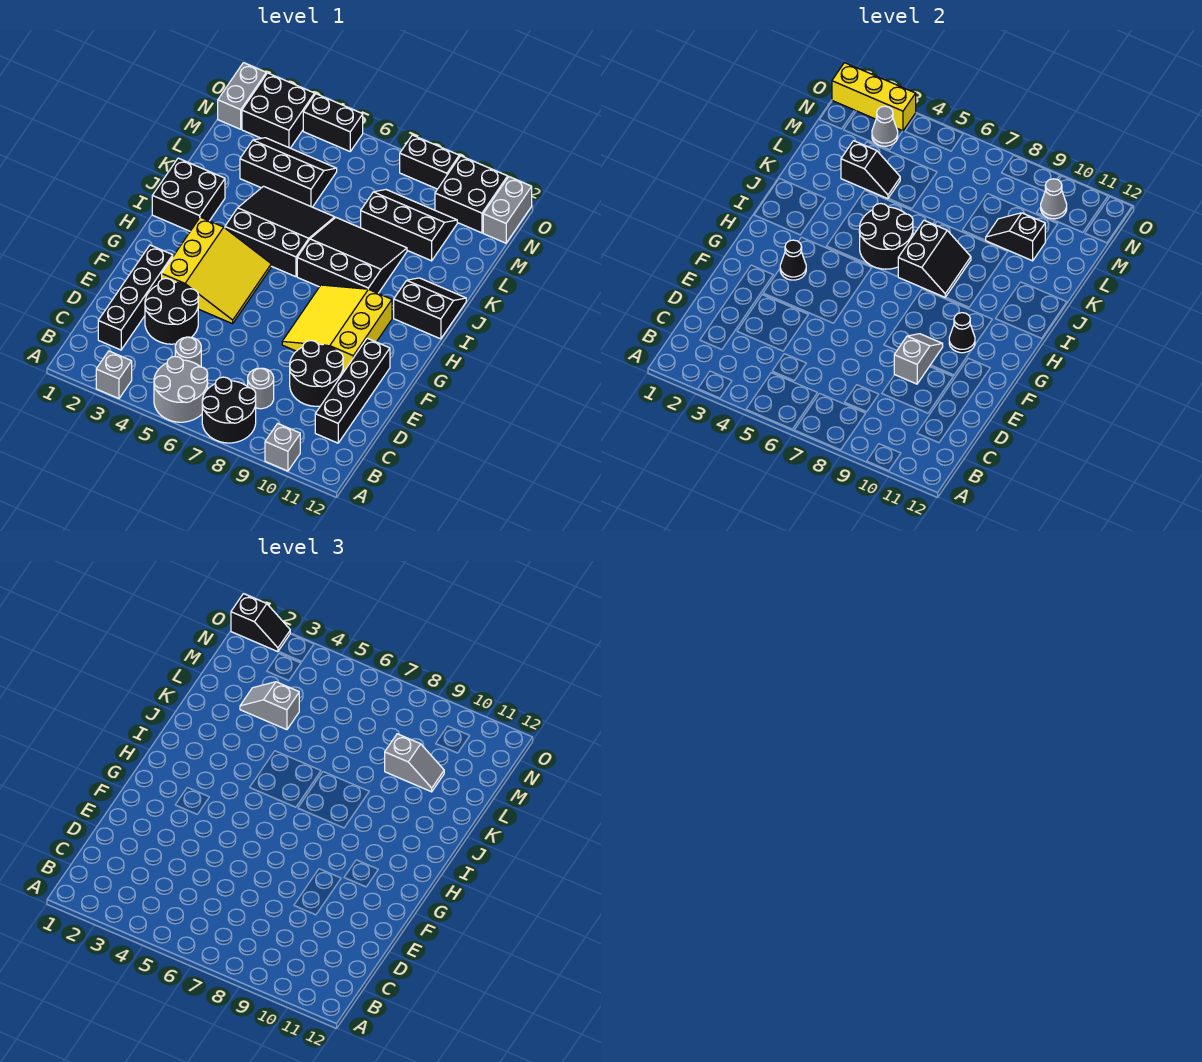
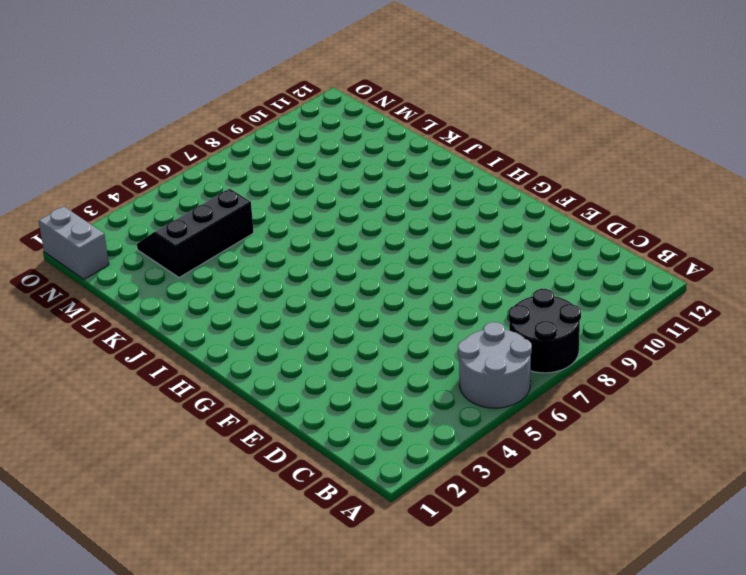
none -> grey 1x1 brick [96,351,132,399]
none -> grey 1x1 brick [265,424,300,471]
none -> black 1x4 brick [98,245,173,350]
none -> grey 1x1 round brick [175,337,201,367]

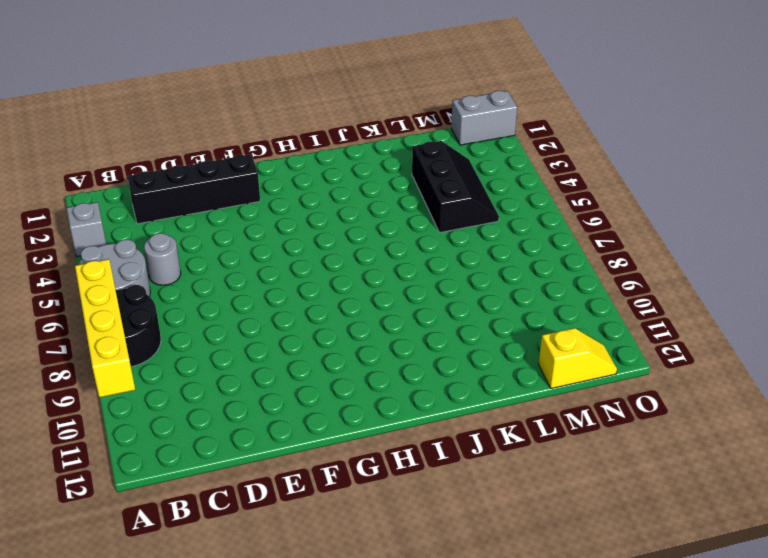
yellow 1x4 brick [75,259,135,398] -> none
yellow 1x2 slope [539,328,617,388] -> grey 1x2 brick [483,177,532,243]
none -> grey 1x1 brick [265,424,300,471]
none -> grey 1x1 round brick [248,368,274,409]
none -> black 1x4 brick [315,338,390,443]
none -> black 2x2 round brick [145,278,199,344]

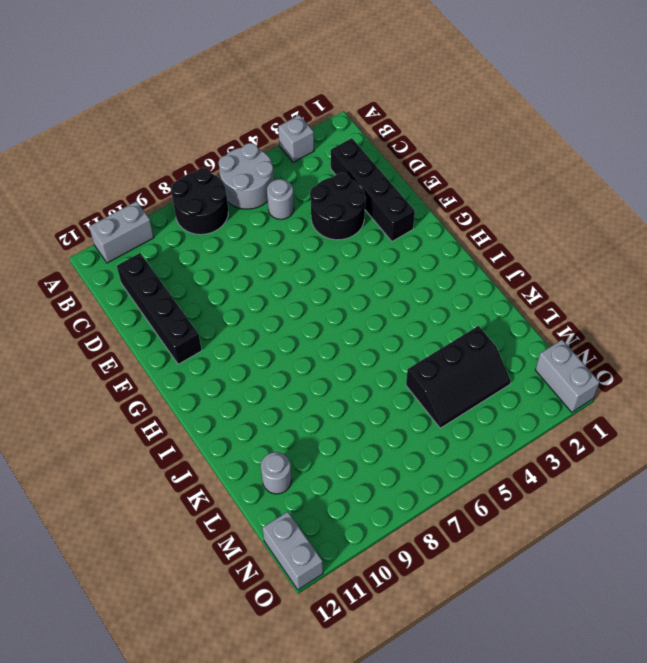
grey 1x2 brick [89,201,154,263] -> grey 1x1 brick [265,424,300,471]
grey 1x1 round brick [261,452,292,494] -> grey 1x1 round brick moved to [248,368,274,409]
none -> black 2x2 round brick [290,341,343,406]
none -> yellow 3x3 slope [162,217,271,324]
none -> yellow 3x3 slope [282,285,392,371]
none -> black 2x2 brick [152,158,225,231]

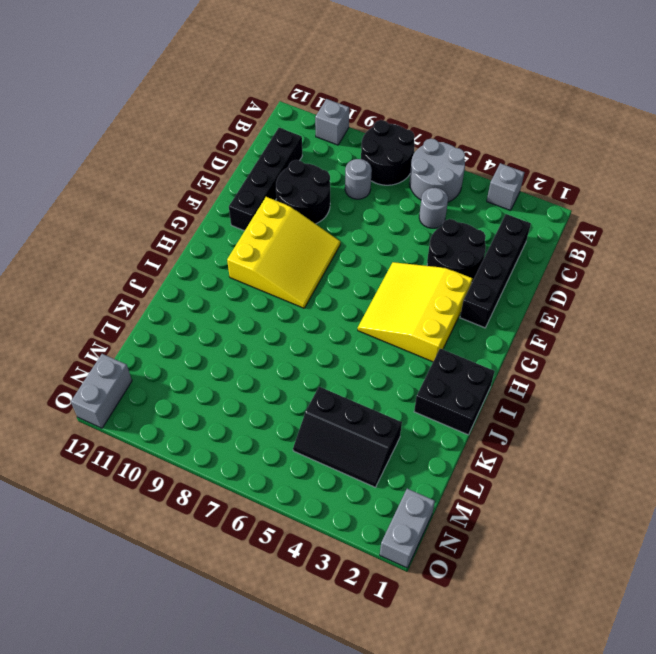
none -> black 3x3 slope [225,186,335,277]
none -> black 3x3 slope [297,218,407,293]
none -> black 2x2 slope [394,278,466,339]
none -> black 2x3 slope [361,190,457,261]

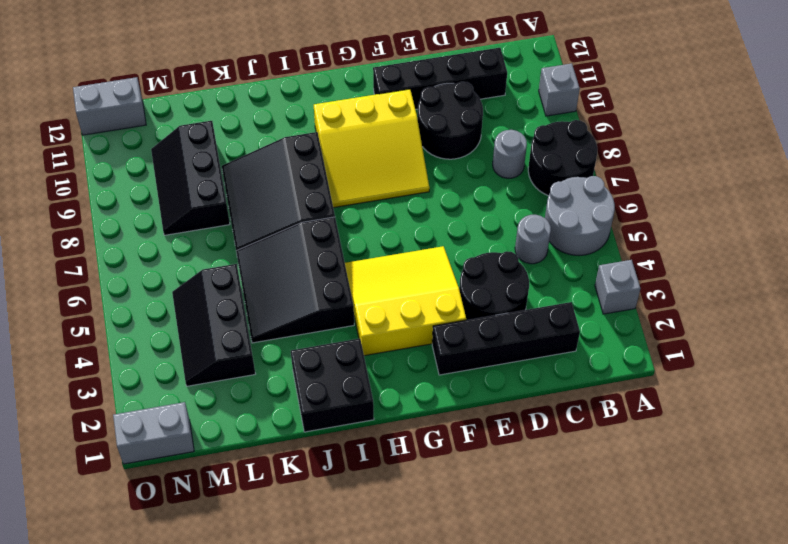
none -> black 2x2 slope [394,278,466,339]
none -> black 2x2 brick [242,73,315,148]
none -> black 2x2 brick [435,156,508,233]
none -> black 1x2 brick [303,94,363,151]

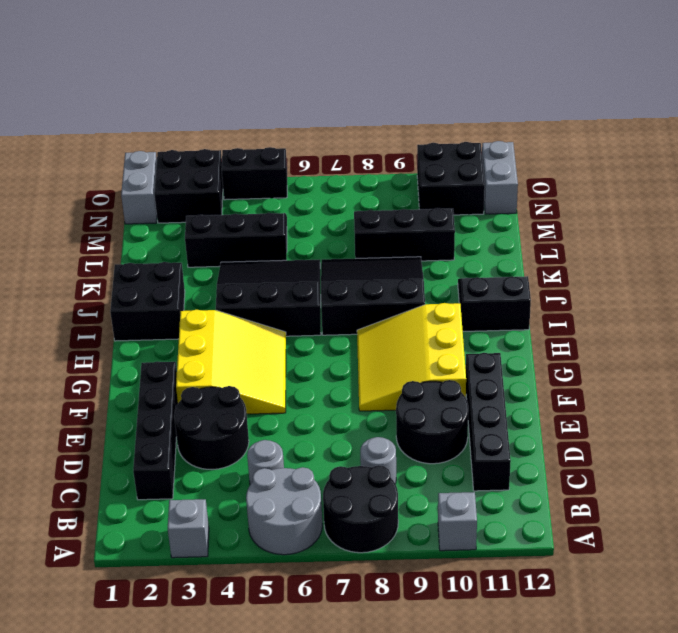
none -> black 1x2 brick [400,135,459,189]
none -> grey 1x2 slope [894,334,943,384]
none -> black 1x1 cone [780,240,806,280]
none -> black 1x1 cone [949,313,975,353]

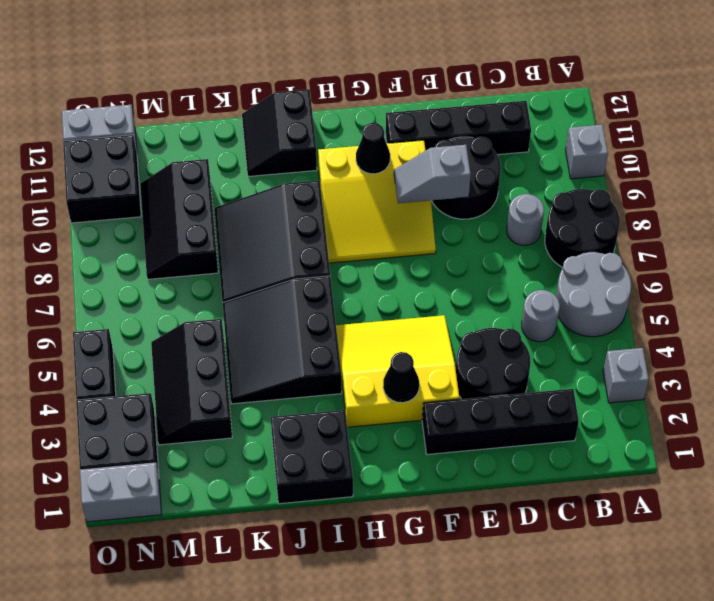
none -> black 1x2 brick [400,135,459,189]
none -> black 2x2 round brick [859,204,913,269]
none -> black 2x2 slope [898,221,971,297]
none -> black 1x2 slope [841,141,900,199]

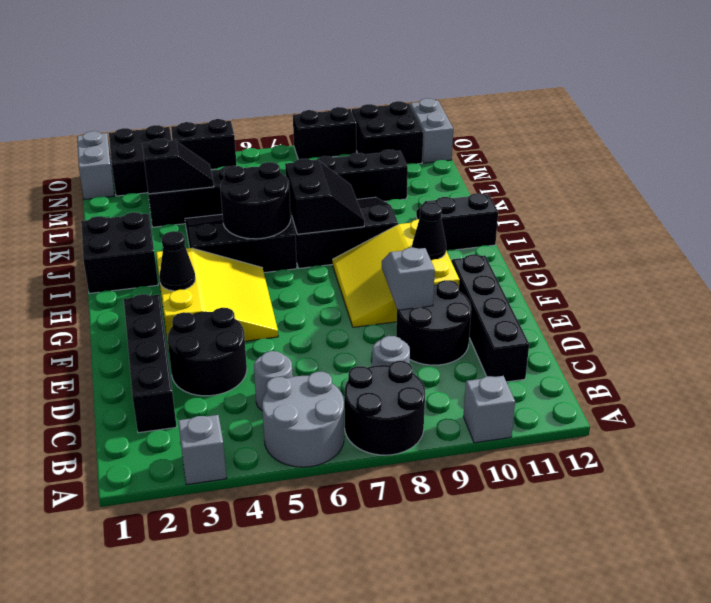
none -> black 1x2 slope [986,213,1045,261]
none -> grey 1x1 cone [872,106,898,146]
none -> grey 1x1 cone [1041,179,1067,219]
none -> yellow 1x3 brick [832,63,916,131]

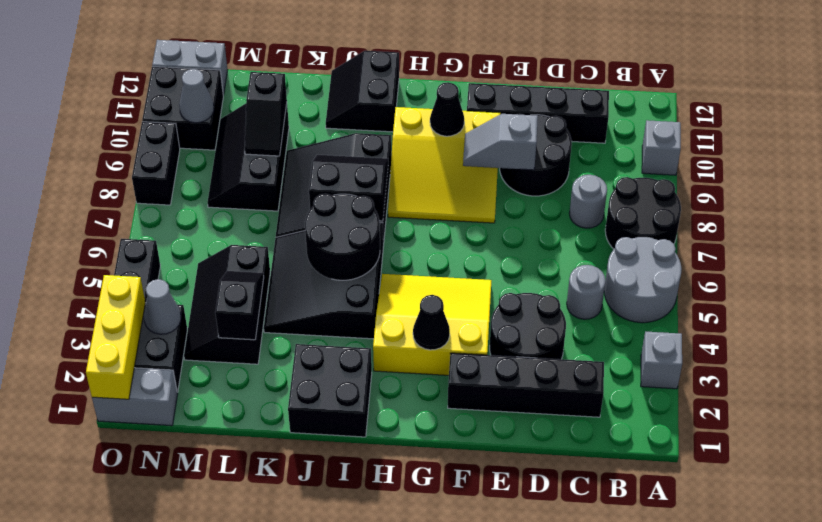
none -> grey 1x2 slope [240,682,299,730]
none -> grey 1x2 slope [385,734,444,792]
none -> black 1x2 slope [231,594,290,652]

